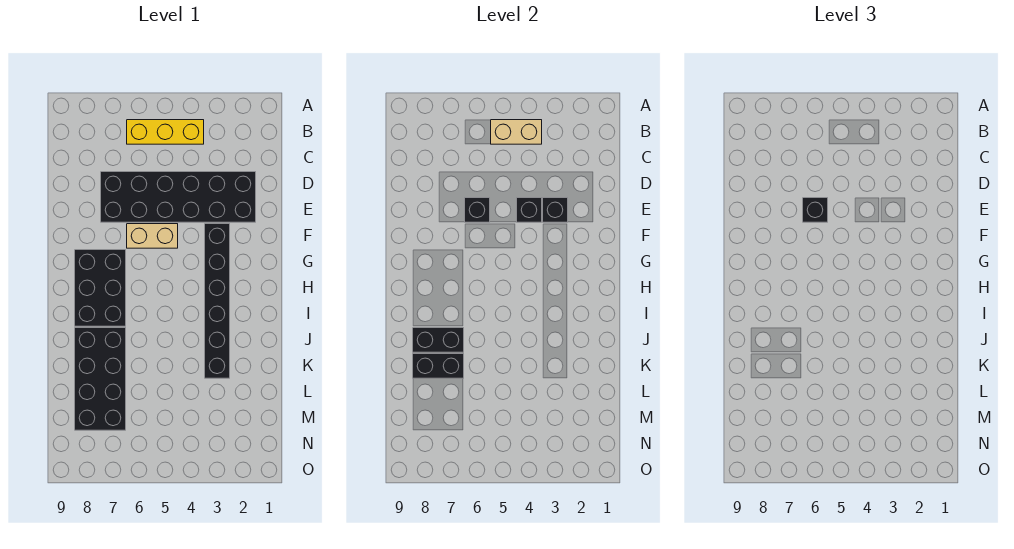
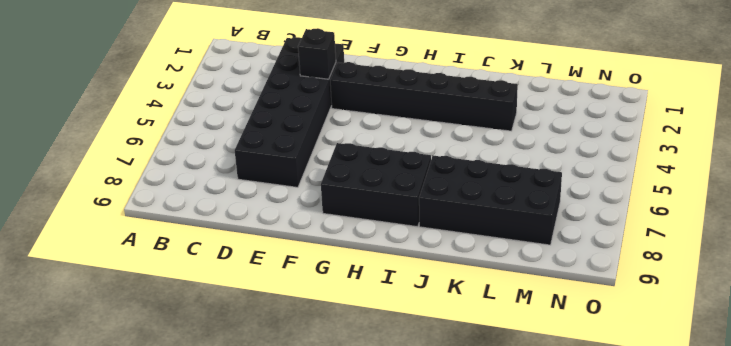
none -> yellow 1x3 brick [127,120,204,144]
none -> tan 1x2 brick [127,224,178,248]
none -> tan 1x2 brick [491,120,542,144]

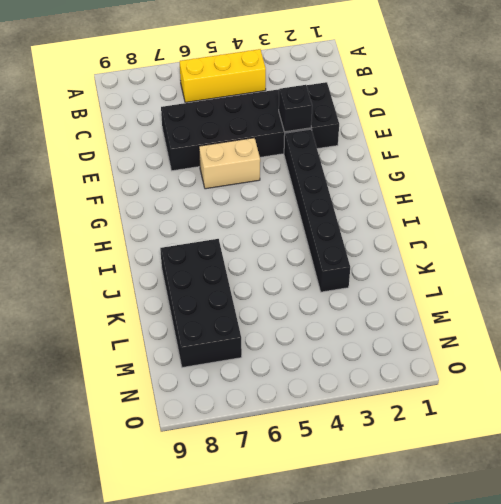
none -> black 2x3 brick [75,250,126,326]
none -> tan 1x2 brick [491,120,542,144]
none -> black 1x1 brick [517,198,542,222]

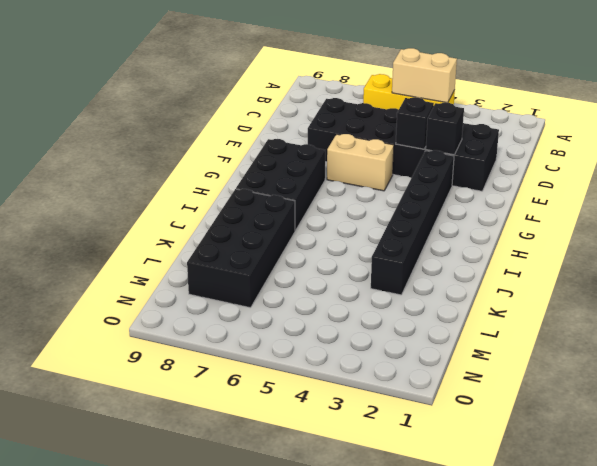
none -> black 1x1 brick [465,198,490,222]
none -> black 1x2 brick [413,328,464,352]
none -> black 1x2 brick [413,354,464,378]

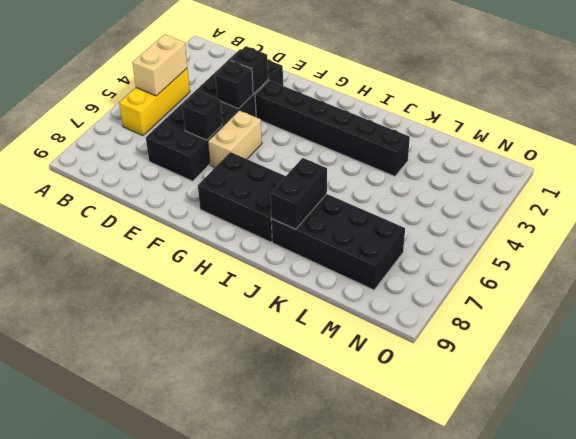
none -> black 1x2 brick [413,354,464,378]
none -> black 1x1 brick [803,198,828,222]

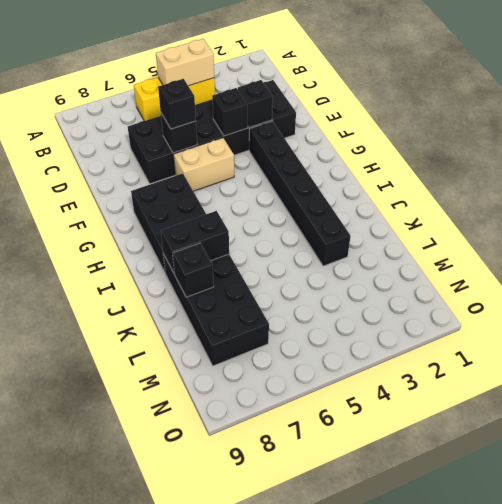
black 1x1 brick [173,243,214,297] -> black 1x2 brick [413,354,464,378]

